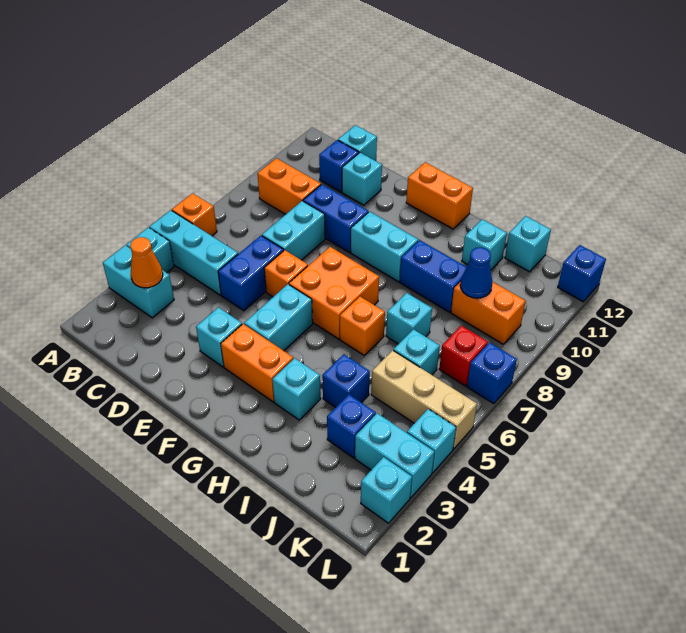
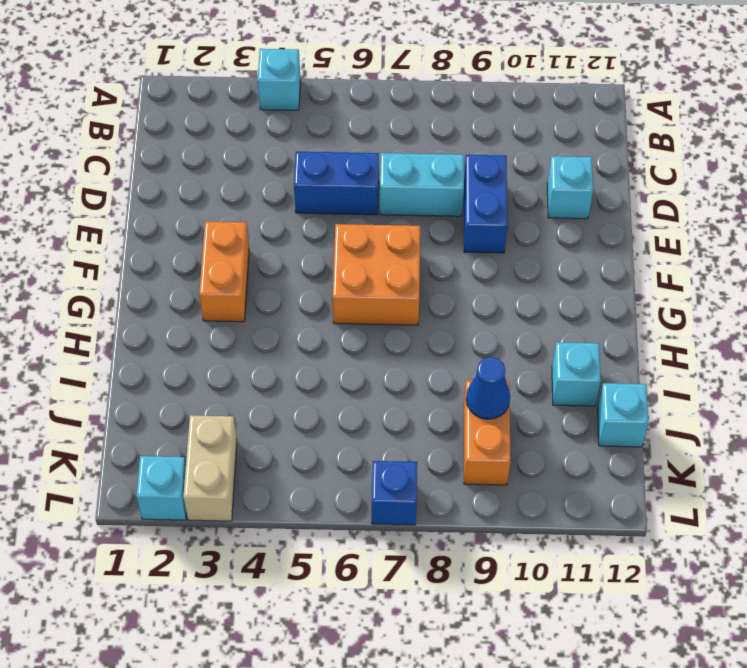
tan 1x2 brick [183,415,237,521] -> cyan 1x2 brick [355,413,434,498]
none -> cyan 1x2 brick [103,245,174,318]
none -> cyan 1x3 brick [150,210,238,295]
none -> orange 1x1 brick [172,193,217,236]
none -> orange 1x2 brick [257,158,321,214]

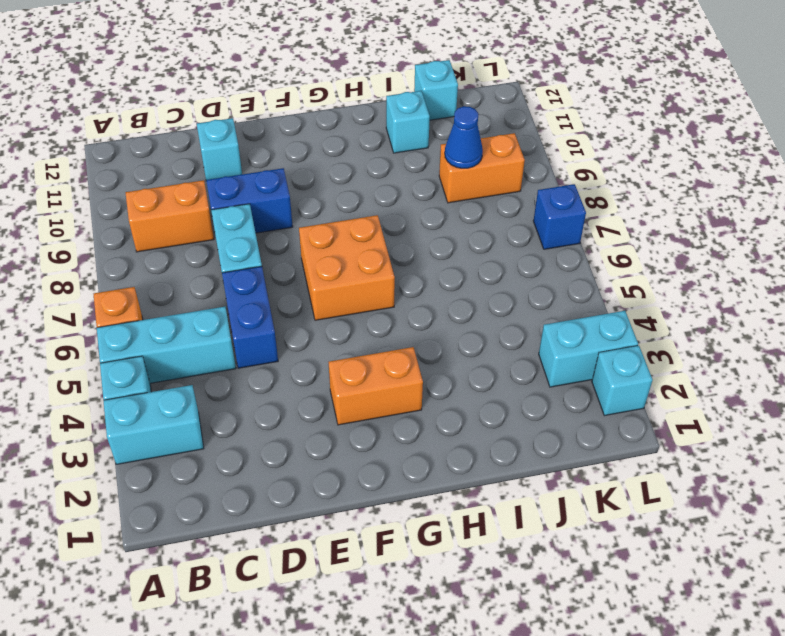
none -> blue 1x1 brick [319,140,359,192]
none -> cyan 1x1 brick [338,125,377,161]
none -> cyan 1x1 brick [196,307,242,367]
none -> orange 1x1 brick [264,250,308,297]

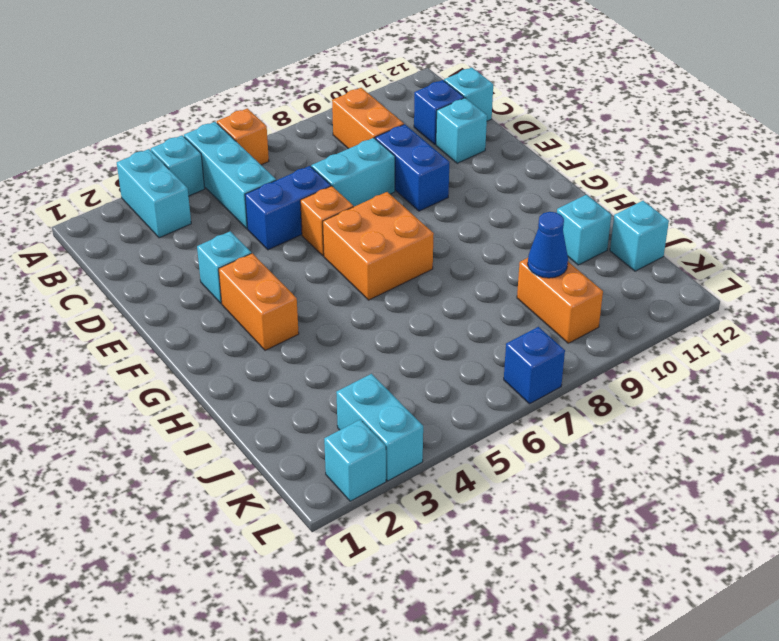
none -> cyan 1x2 brick [244,284,313,351]
none -> cyan 1x2 brick [351,212,418,282]
none -> orange 1x2 brick [406,162,473,229]
none -> cyan 1x1 brick [272,358,321,420]

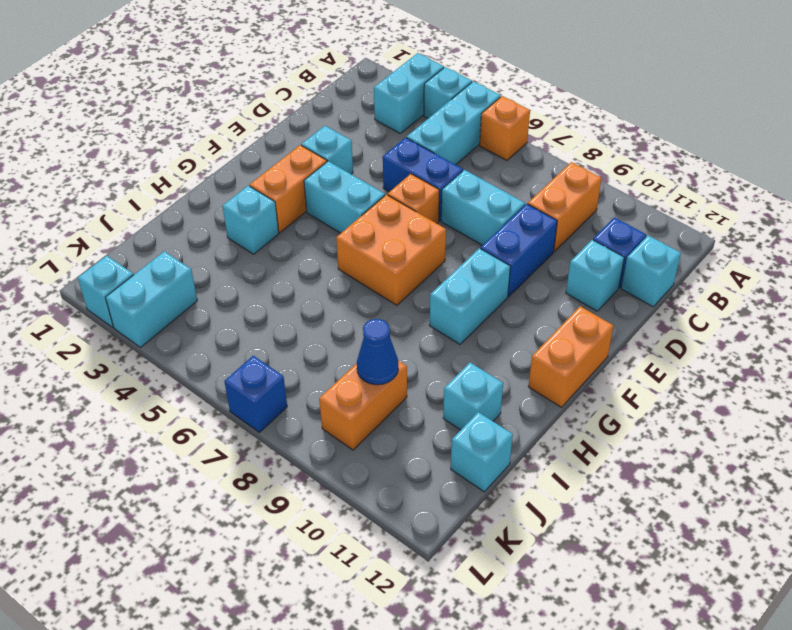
none -> orange 1x1 brick [340,297,385,355]
none -> blue 1x2 brick [400,240,466,312]
none -> blue 1x1 brick [322,354,370,407]
none -> cyan 1x1 brick [386,293,432,344]

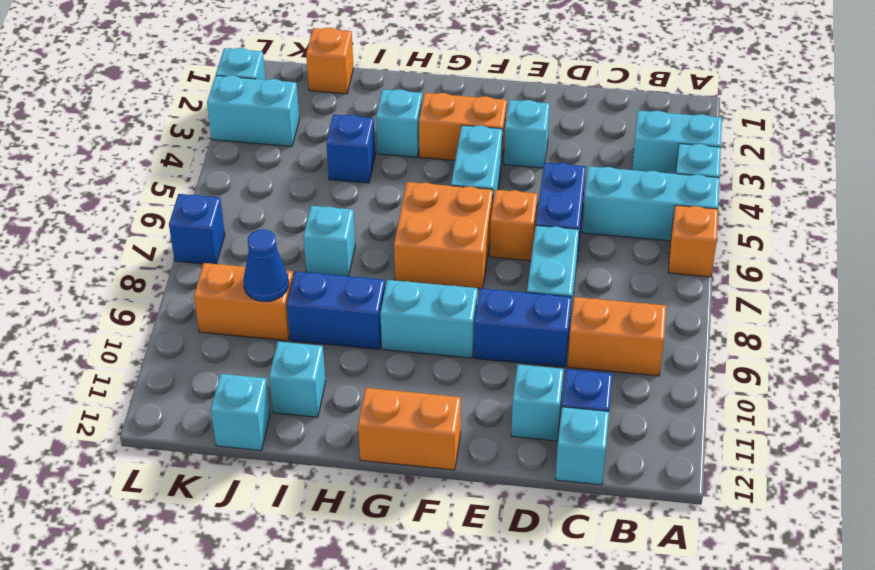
orange 1x1 brick [306,28,353,94] -> orange 1x1 brick moved to [340,297,385,355]
none -> blue 1x1 brick [327,395,376,458]
none -> tan 1x3 brick [371,350,477,449]
none -> cyan 1x1 brick [393,329,440,375]
none -> red 1x1 brick [439,326,488,386]

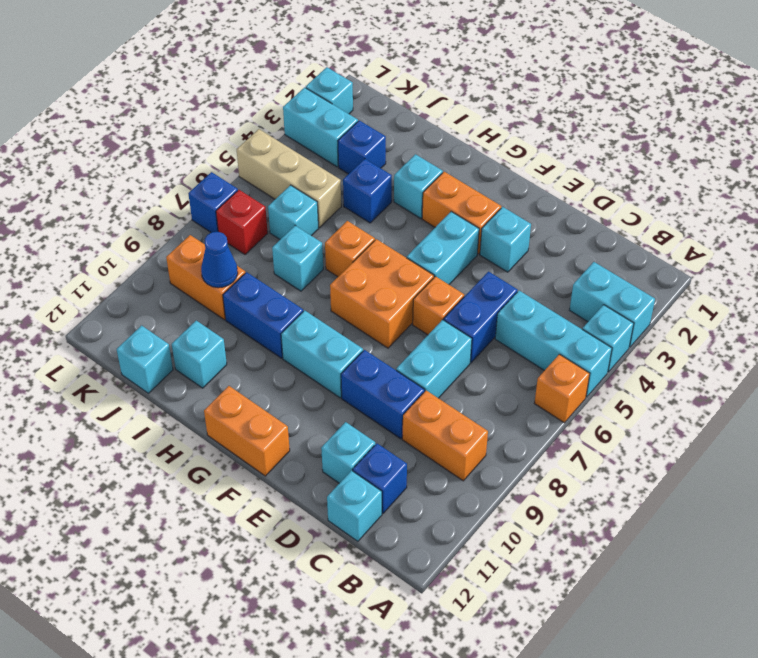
none -> cyan 1x1 brick [407,409,456,473]
none -> blue 1x1 brick [558,245,606,302]
none -> orange 1x1 cone [131,237,163,288]

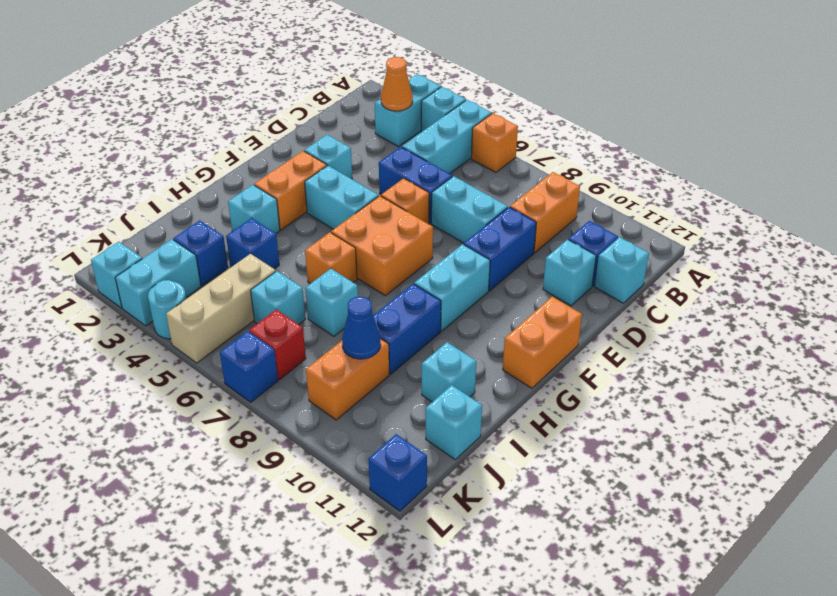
cyan 1x1 round brick [148,280,186,339] -> cyan 1x1 brick [407,409,456,473]

